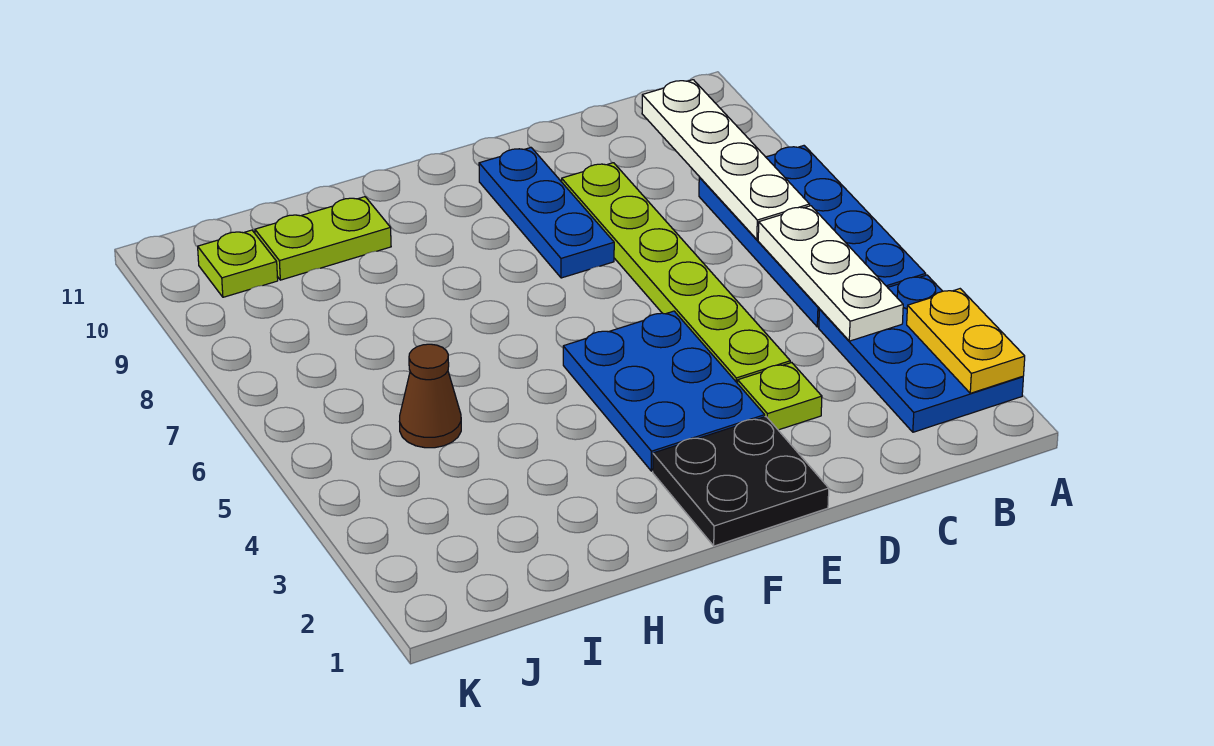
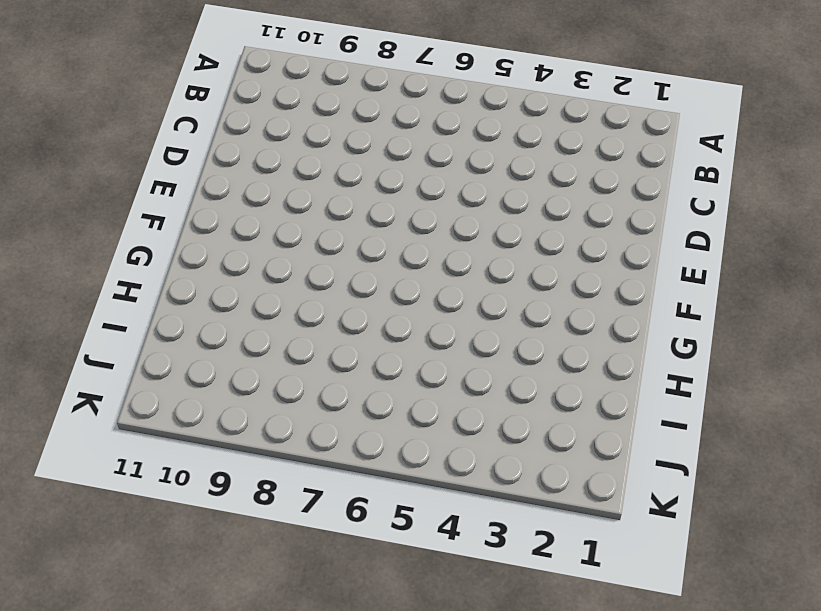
none -> blue 2x3 plate [819,275,1023,432]
none -> blue 2x4 plate [699,146,926,327]
none -> lime 1x1 plate [738,363,822,430]

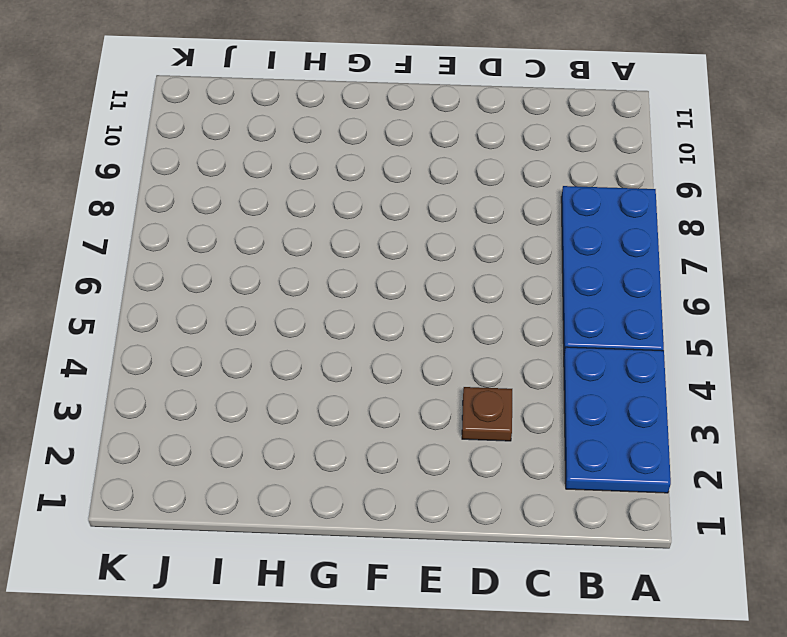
brown 1x1 plate [462,387,512,441] -> lime 1x1 plate [738,363,822,430]
none -> lime 1x6 plate [562,163,790,383]
none -> black 2x2 plate [653,417,829,546]
none -> blue 2x3 plate [563,311,765,471]

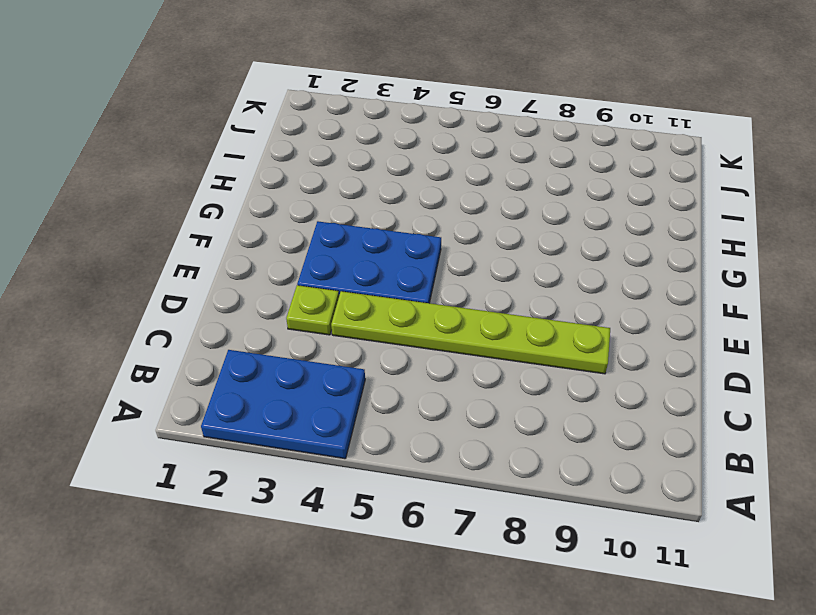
none -> blue 2x4 plate [699,146,926,327]
none -> black 2x2 plate [653,417,829,546]
none -> blue 1x3 plate [479,147,614,278]

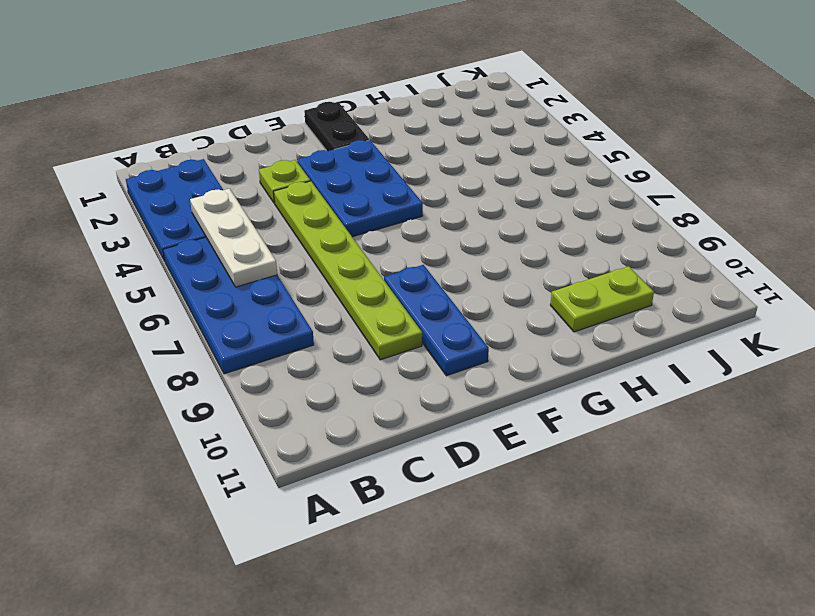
black 1x2 plate [304,102,369,151] -> black 2x2 plate [653,417,829,546]
none -> brown 1x1 cone [399,344,461,448]
none -> lime 1x1 plate [198,230,278,297]
none -> yellow 1x2 plate [907,289,1025,393]

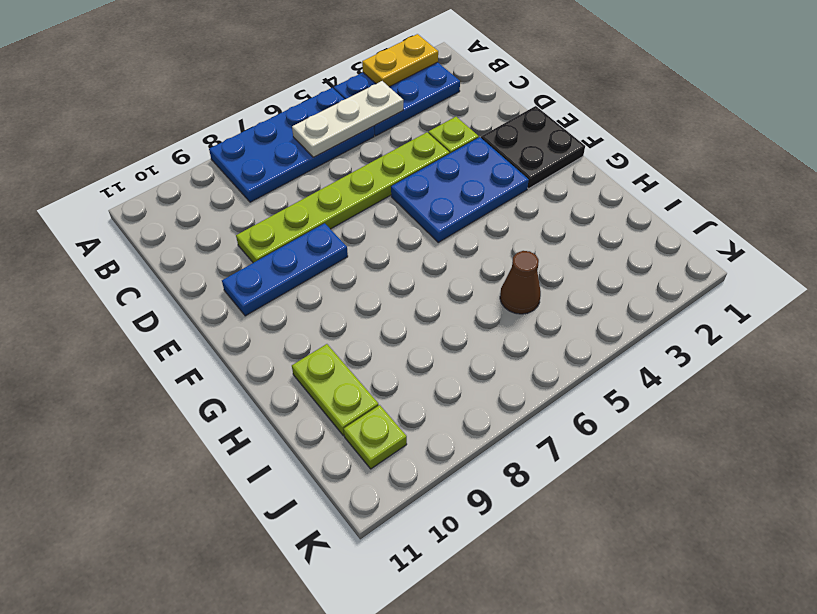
none -> white 1x4 plate [642,80,810,240]

